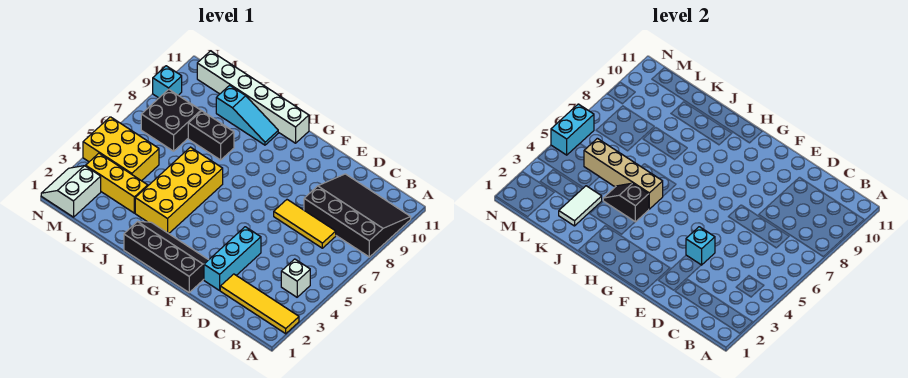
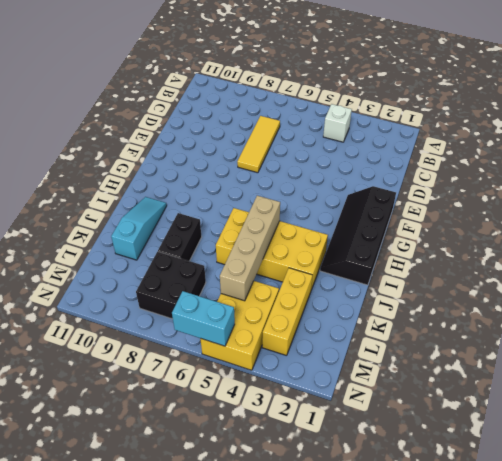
none -> yellow 1x4 tile [220,274,299,334]
none -> black 3x4 slope [304,174,411,257]
none -> cyan 1x3 brick [204,227,261,290]

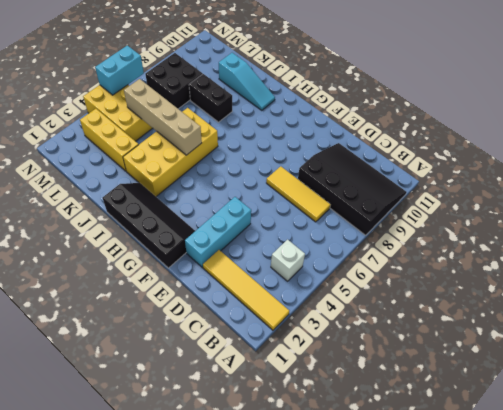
none -> white 1x6 brick [197,51,309,143]
none -> white 2x2 slope [41,166,101,217]
none -> cyan 1x1 brick [153,66,182,98]

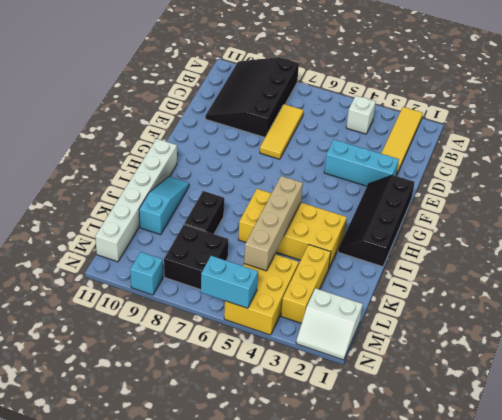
none -> cyan 1x1 brick [686,227,715,265]
none -> black 1x2 slope [603,183,649,222]
none -> white 1x2 tile [559,186,602,226]

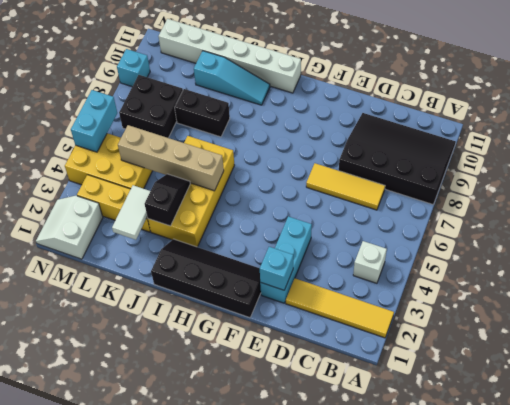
cyan 1x1 brick [260,247,293,290] -> cyan 1x1 brick moved to [686,227,715,265]
black 1x2 slope [145,174,190,226] -> black 1x2 slope turned to [603,183,649,222]

